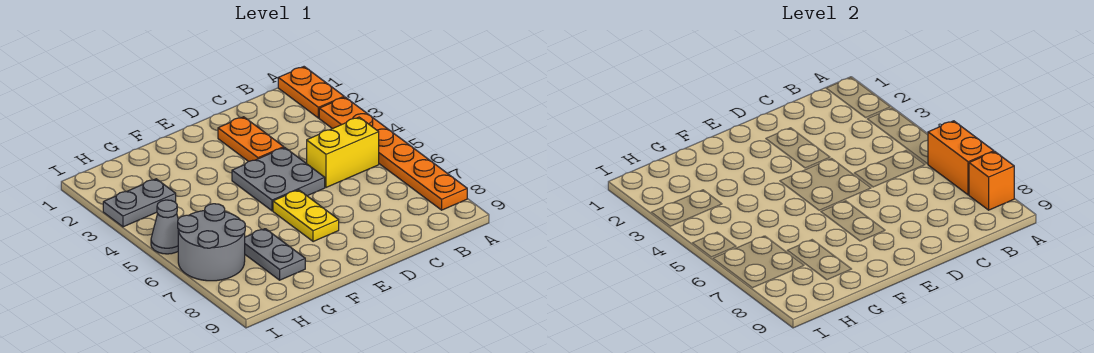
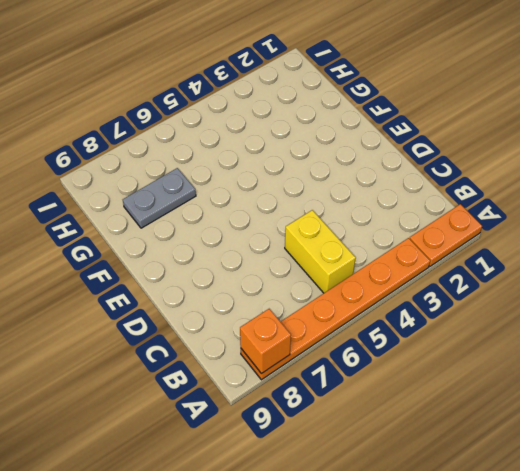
none -> orange 1x2 plate [218,117,284,161]
none -> grey 2x2 plate [232,148,325,211]
none -> yellow 1x2 plate [273,190,339,242]

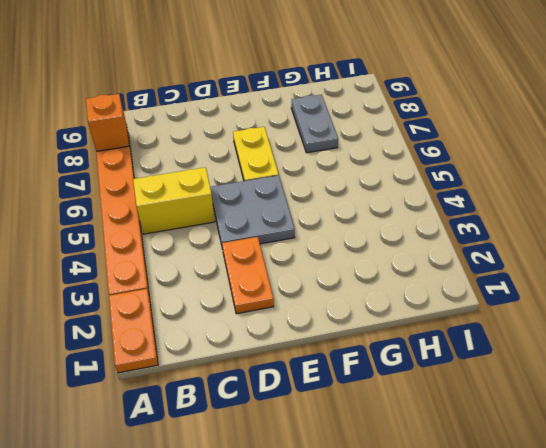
none -> grey 1x2 plate [103,179,176,227]
none -> grey 2x2 round brick [178,204,245,281]
none -> grey 1x1 cone [151,200,178,254]

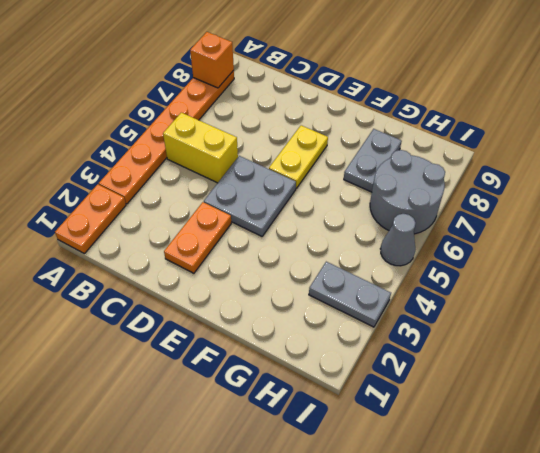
none -> orange 1x2 brick [928,121,994,195]

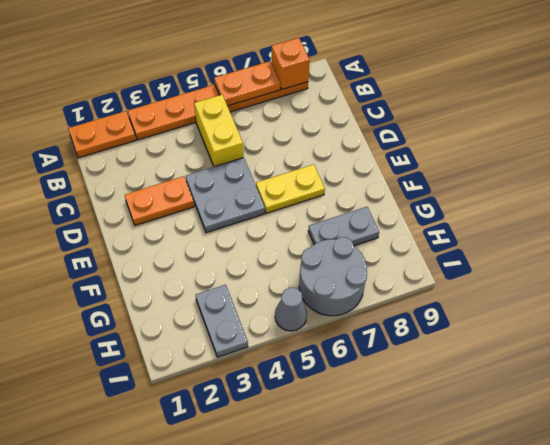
orange 1x2 plate [214,61,280,106] -> orange 1x2 brick [928,121,994,195]

